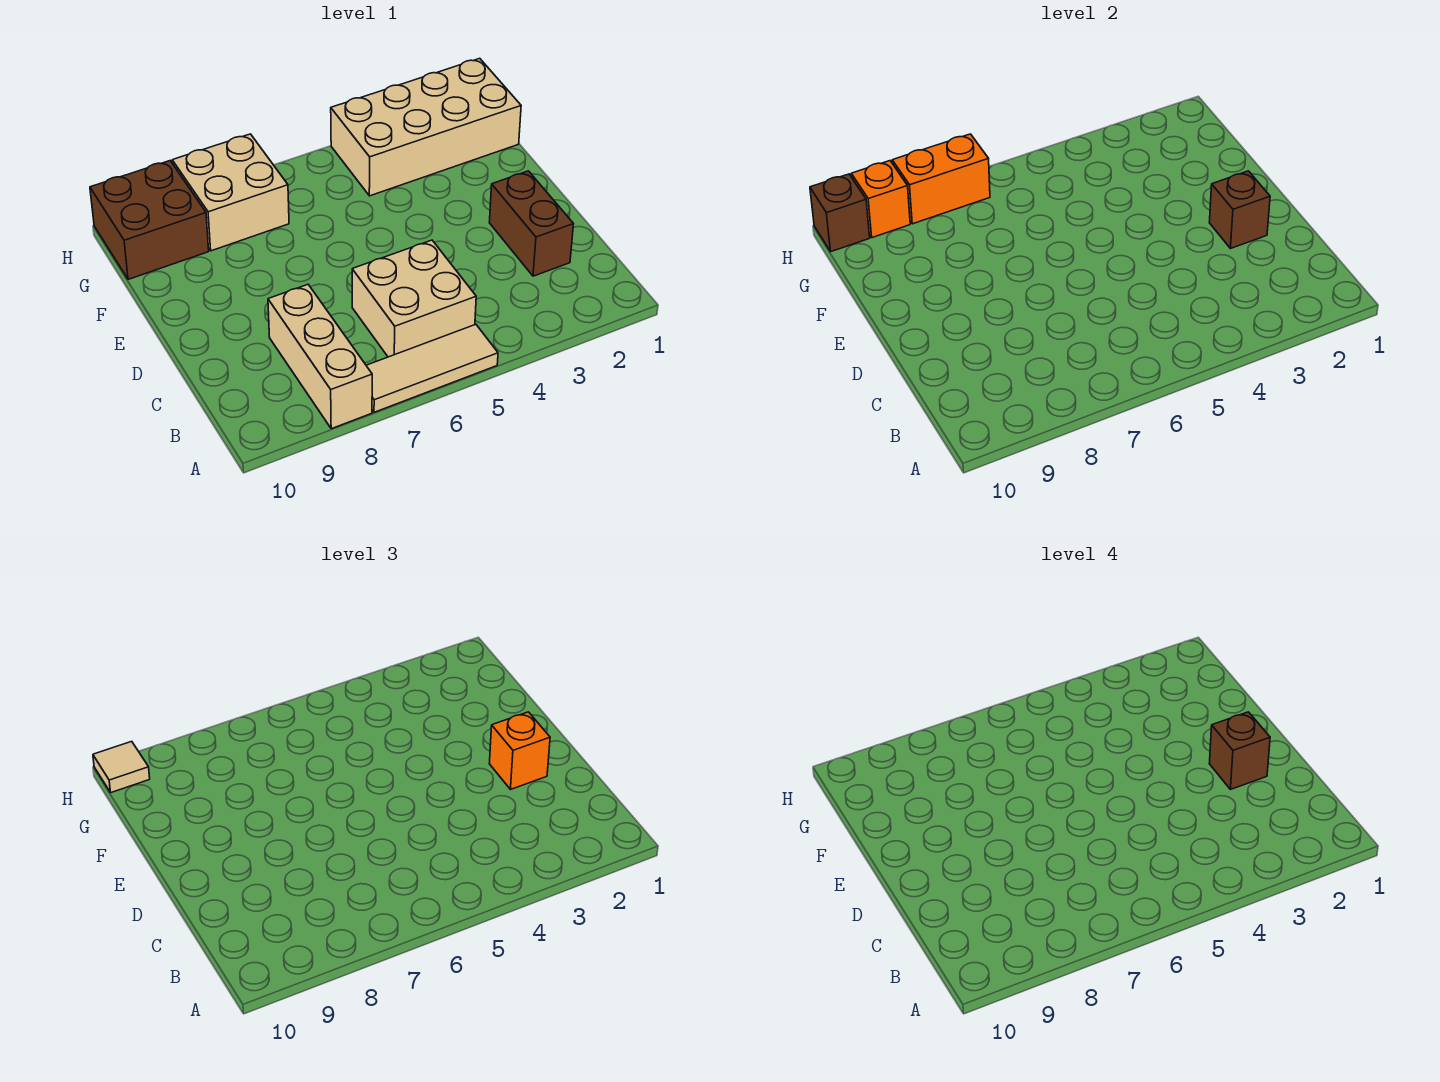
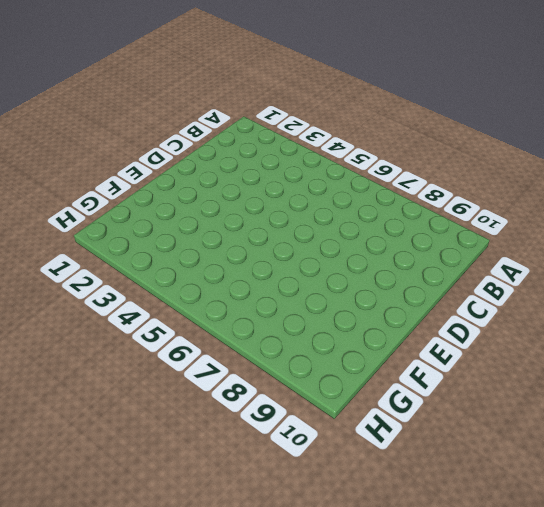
none -> tan 1x3 tile [366,324,498,412]
none -> tan 1x3 brick [268,285,372,429]
none -> tan 2x2 brick [352,240,476,357]

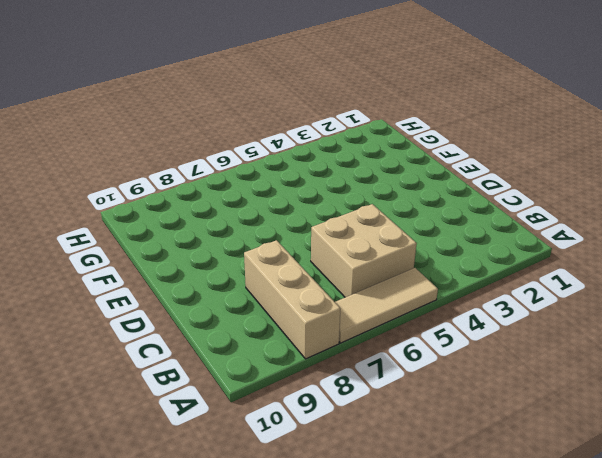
none -> brown 1x2 brick [489,171,573,276]
none -> tan 2x4 brick [331,58,521,196]
none -> tan 2x2 brick [172,134,289,251]

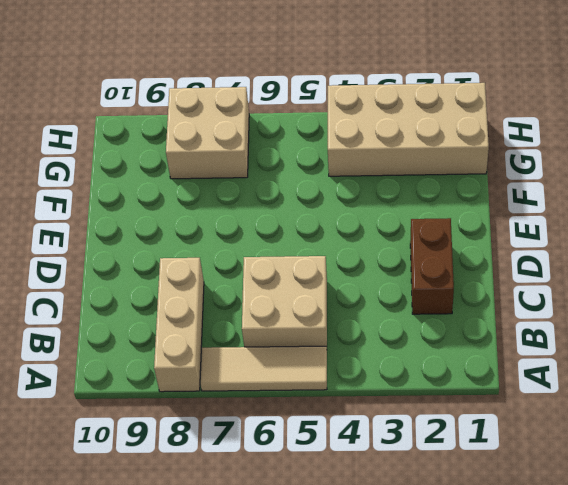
none -> brown 2x2 brick [90,161,209,279]
none -> brown 1x1 brick [1209,171,1270,249]
none -> orange 1x2 brick [892,134,990,224]

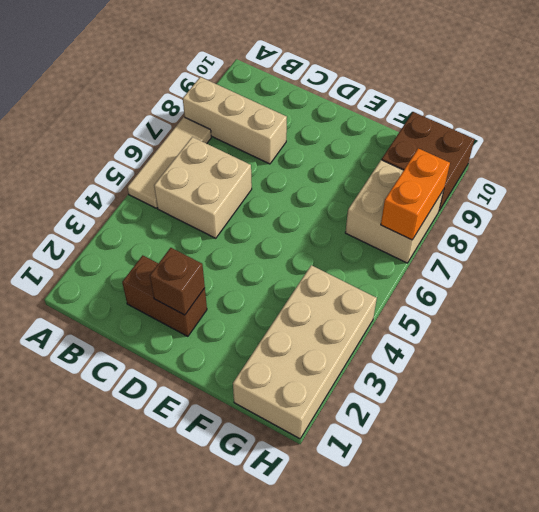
none -> orange 1x1 brick [851,161,910,238]
none -> brown 1x1 brick [810,174,870,251]
none -> orange 1x1 brick [489,712,550,790]

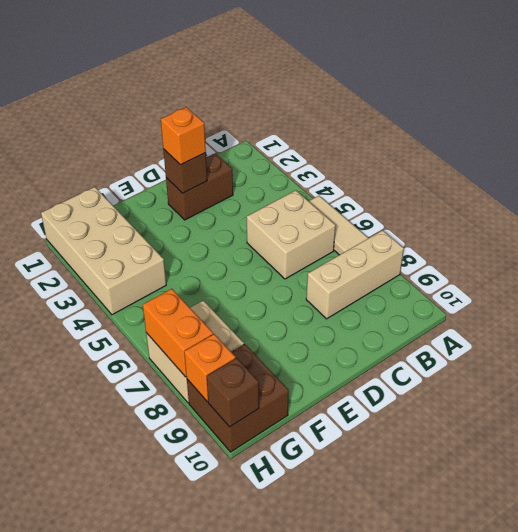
none -> tan 1x1 tile [93,741,150,792]
none -> brown 1x1 brick [1209,712,1270,790]

